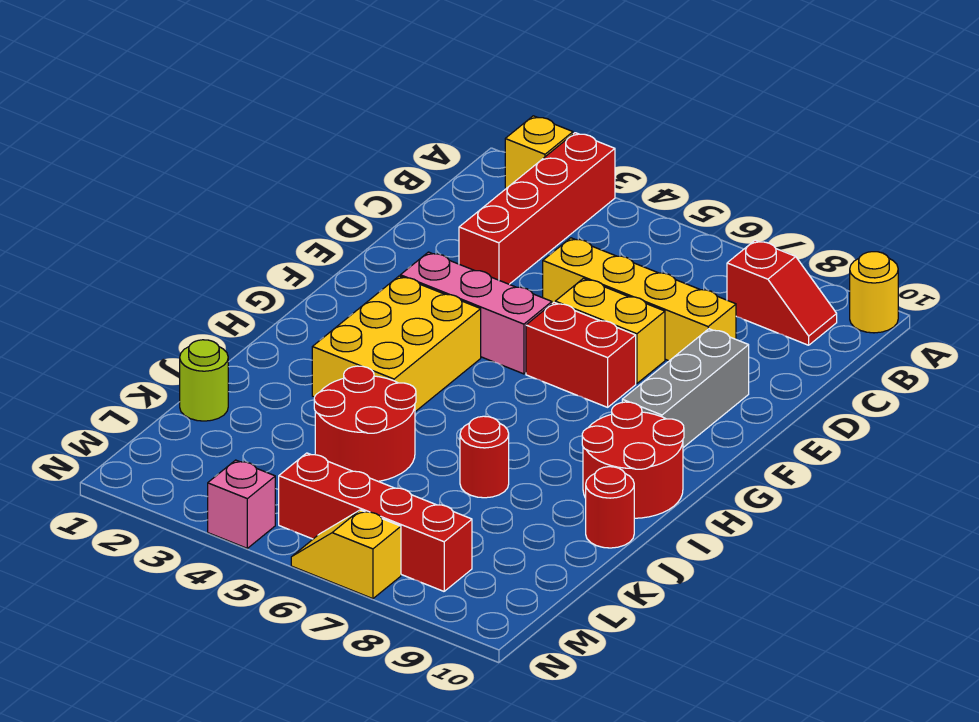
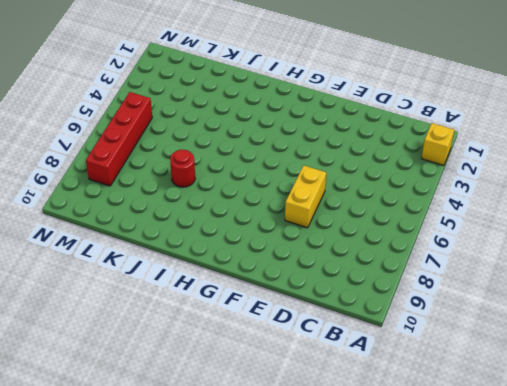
none -> red 1x4 brick [459,133,615,284]
none -> yellow 1x1 round brick [850,252,898,333]
none -> red 1x2 slope [727,240,837,345]

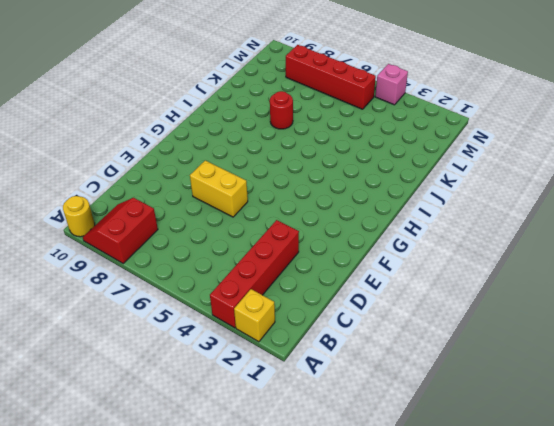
red 2x2 slope [83,198,158,263] -> red 1x2 slope [727,240,837,345]
none -> yellow 1x4 brick [543,238,736,361]
none -> grey 1x3 brick [622,329,749,448]
none -> pink 1x3 brick [400,252,552,374]

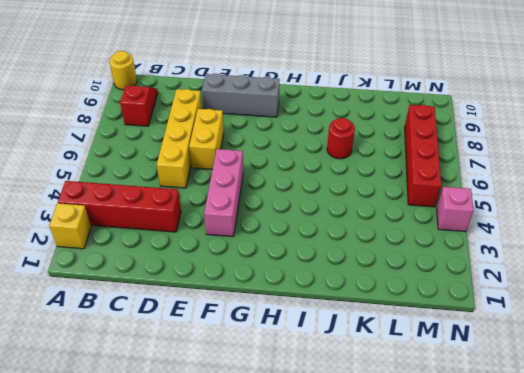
none -> red 1x2 brick [526,303,636,407]
none -> yellow 2x3 brick [312,276,481,412]
none -> red 2x2 round brick [582,402,684,518]

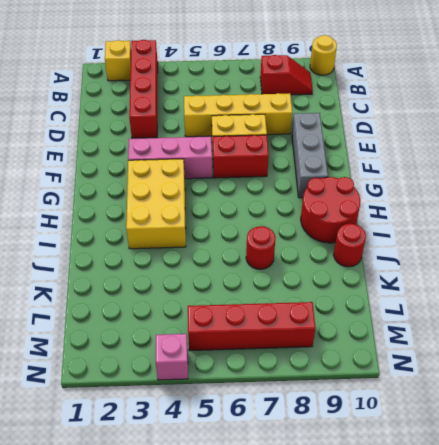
none -> red 2x2 round brick [314,366,416,481]
none -> lime 1x1 round brick [180,340,228,421]
none -> yellow 1x2 slope [291,510,401,599]

